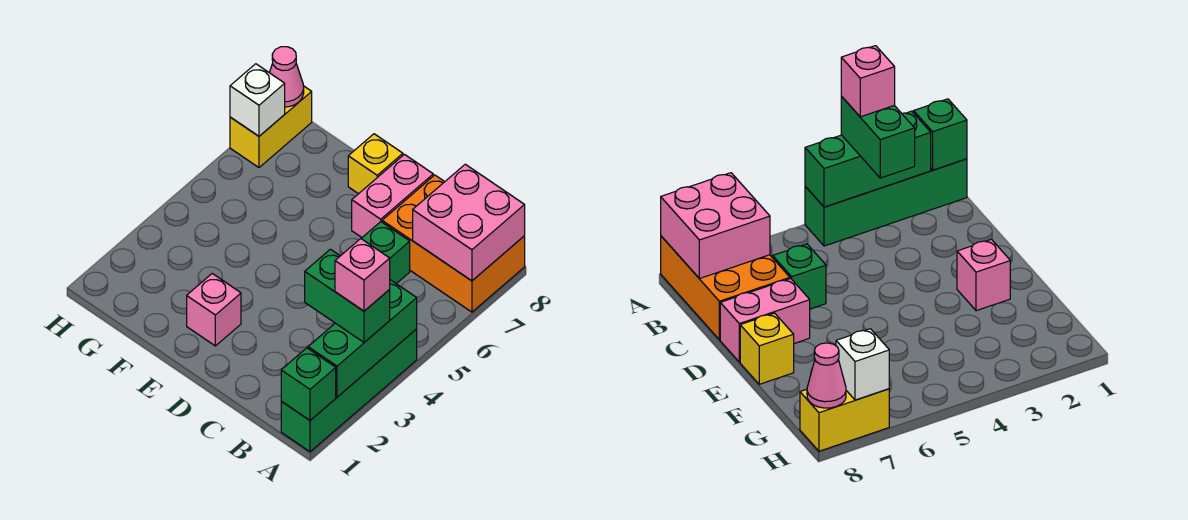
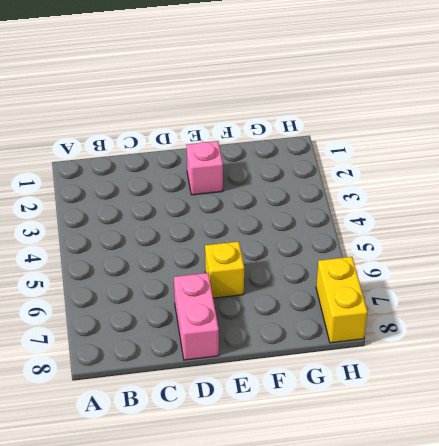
yellow 1x1 brick [205,241,244,298] -> yellow 1x1 brick moved to [348,134,403,194]
none -> green 1x4 brick [281,329,417,452]
none -> orange 2x3 brick [382,175,525,312]
none -> green 1x1 brick [361,222,410,284]

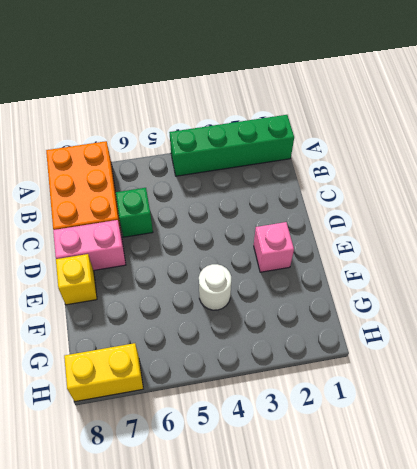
white 1x1 round brick [199,264,231,310] -> none
none -> green 1x1 brick [281,348,336,420]
none -> green 1x3 brick [308,280,417,397]
none -> pink 2x2 brick [413,164,525,281]

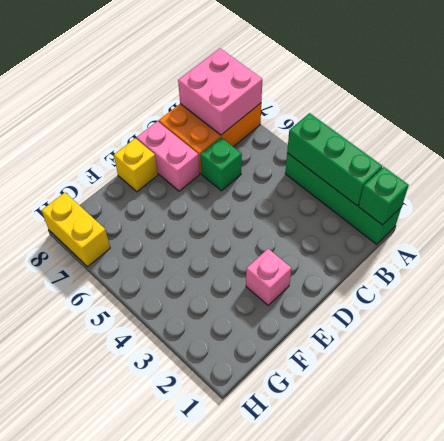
none -> white 1x1 brick [230,64,285,136]
none -> pink 1x1 cone [269,47,304,107]
none -> green 1x2 brick [305,249,390,342]

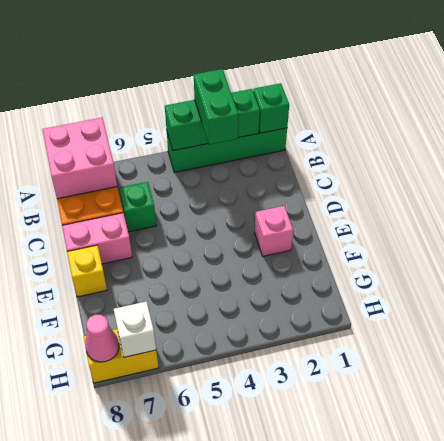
none -> pink 1x1 brick [335,239,390,311]

